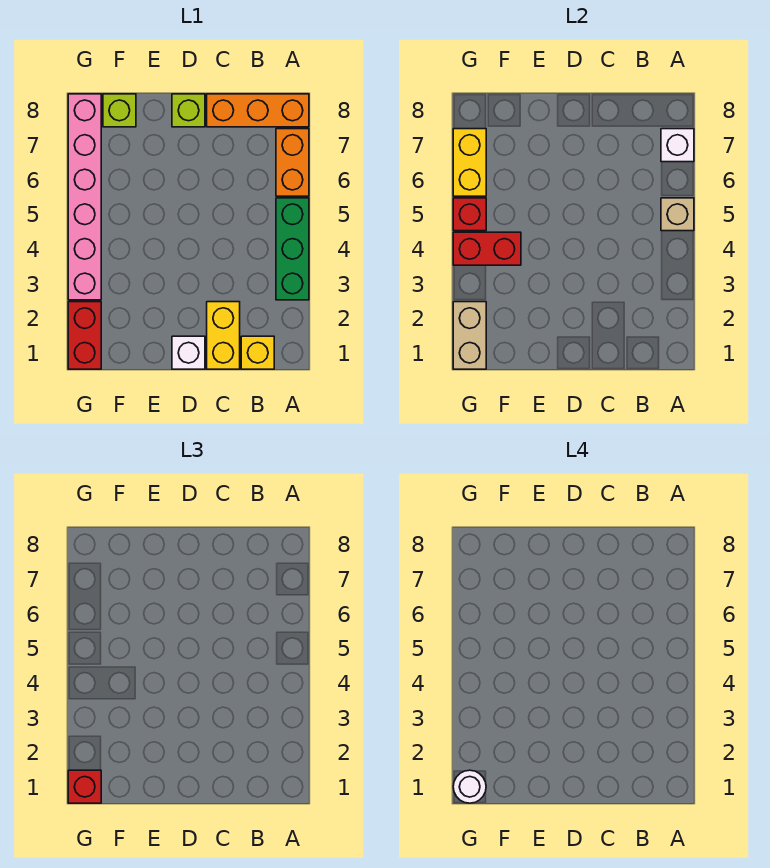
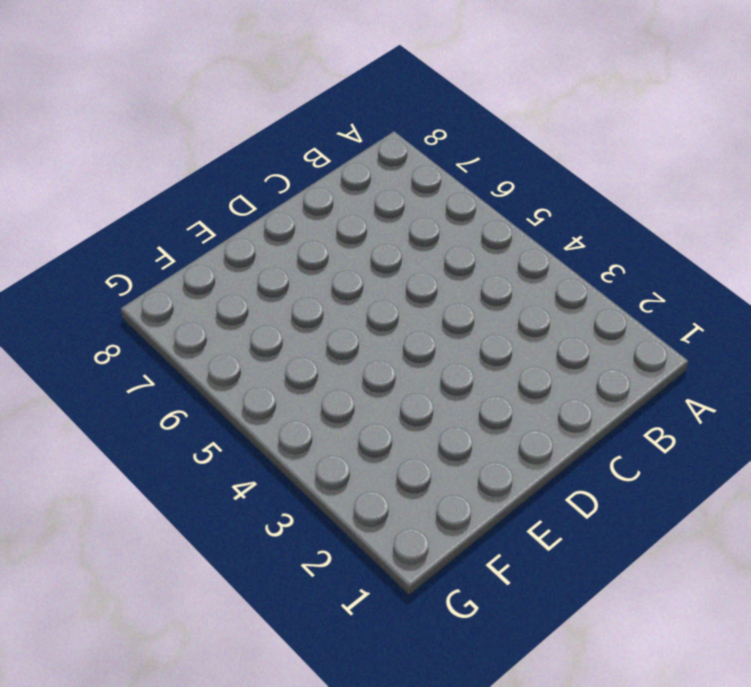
none -> green 1x3 brick [276,198,309,300]
none -> orange 1x2 brick [276,129,309,196]
none -> orange 1x3 brick [207,94,309,127]

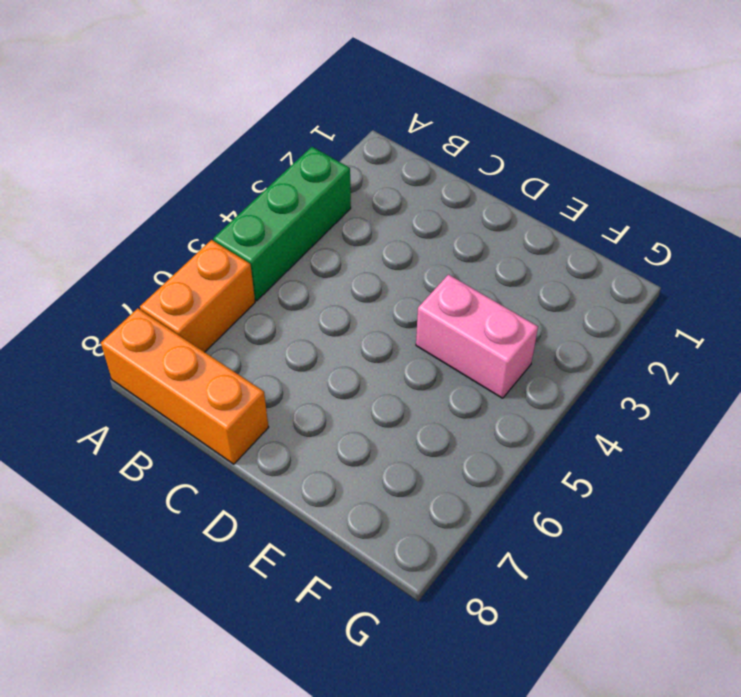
pink 1x2 brick [416,275,538,398] -> none
none -> yellow 1x1 brick [241,336,274,369]
none -> yellow 1x2 brick [207,302,240,369]
none -> white 1x1 brick [172,336,205,369]

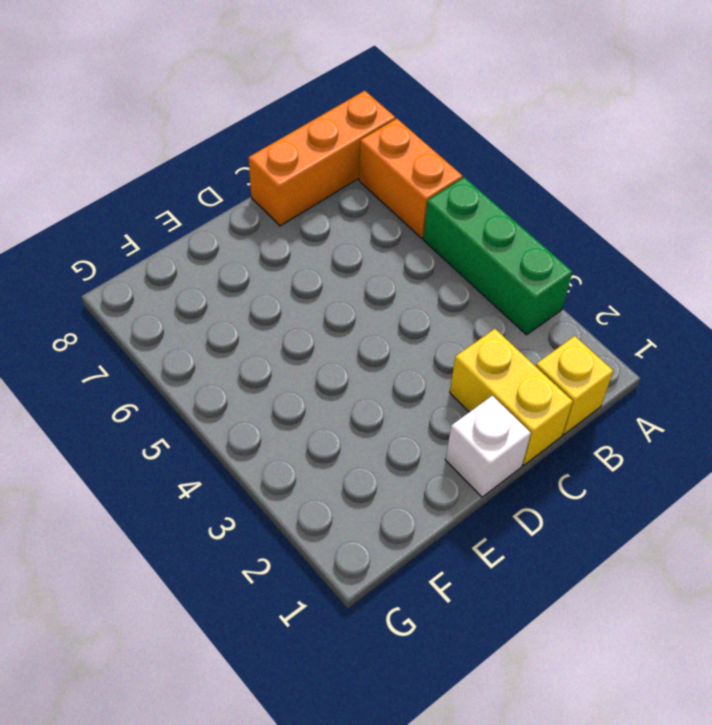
none -> lime 1x1 brick [172,94,205,127]
none -> lime 1x1 brick [103,94,136,127]
none -> red 1x2 brick [68,302,101,369]

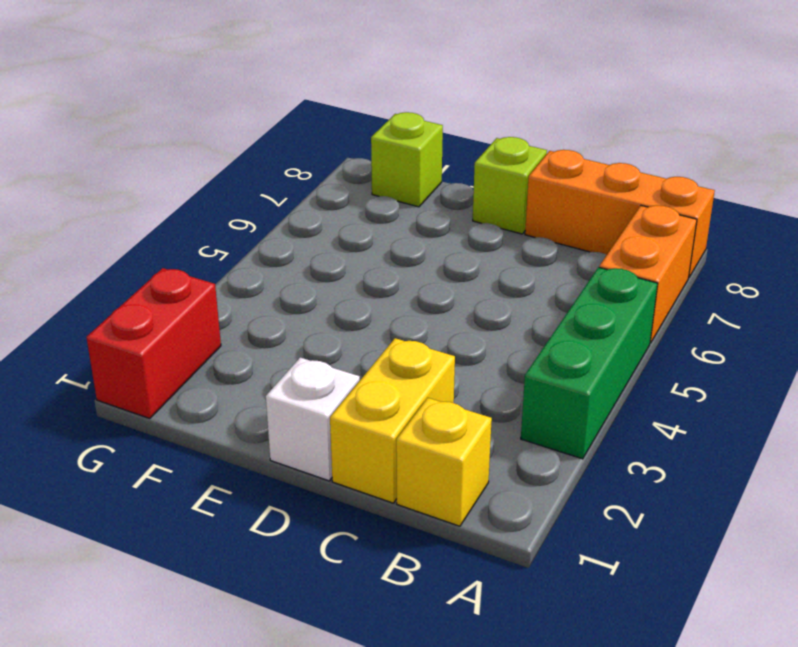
none -> pink 1x6 brick [68,94,101,300]
none -> tan 1x1 brick [661,198,694,231]
none -> white 1x1 brick [661,129,694,162]

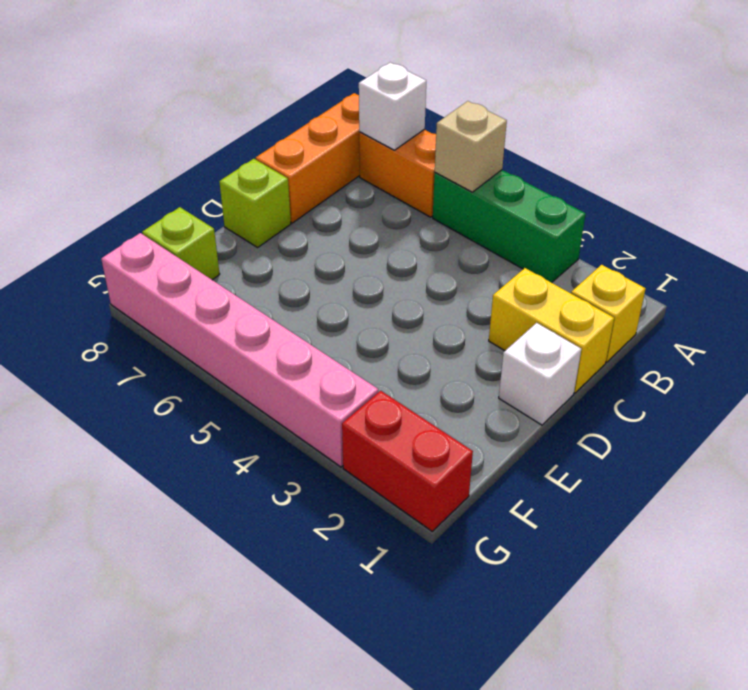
none -> red 1x2 brick [453,232,521,265]
none -> tan 1x2 brick [453,302,486,369]
none -> red 1x1 brick [453,198,486,231]

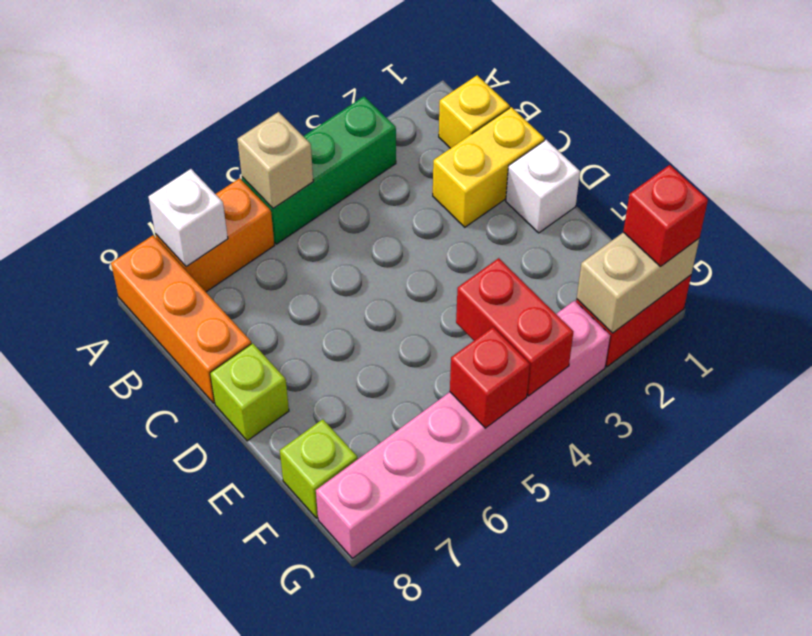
none -> yellow 1x2 brick [453,129,486,196]
none -> white 1x1 round brick [453,770,486,803]

